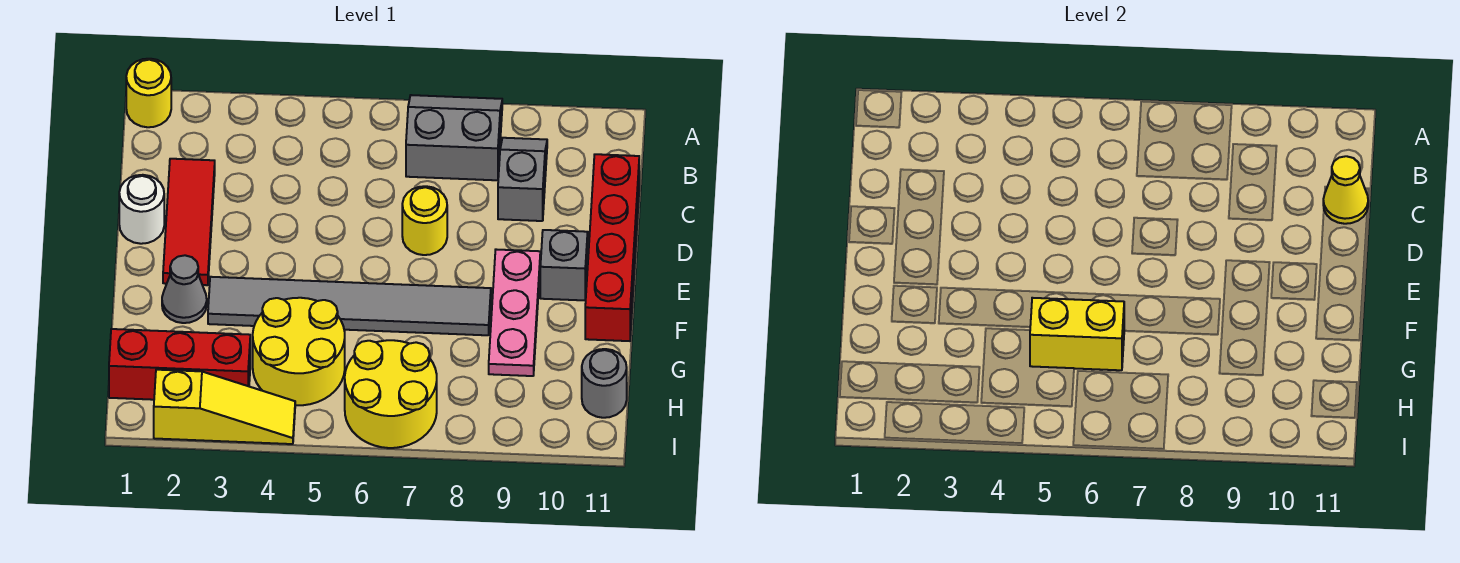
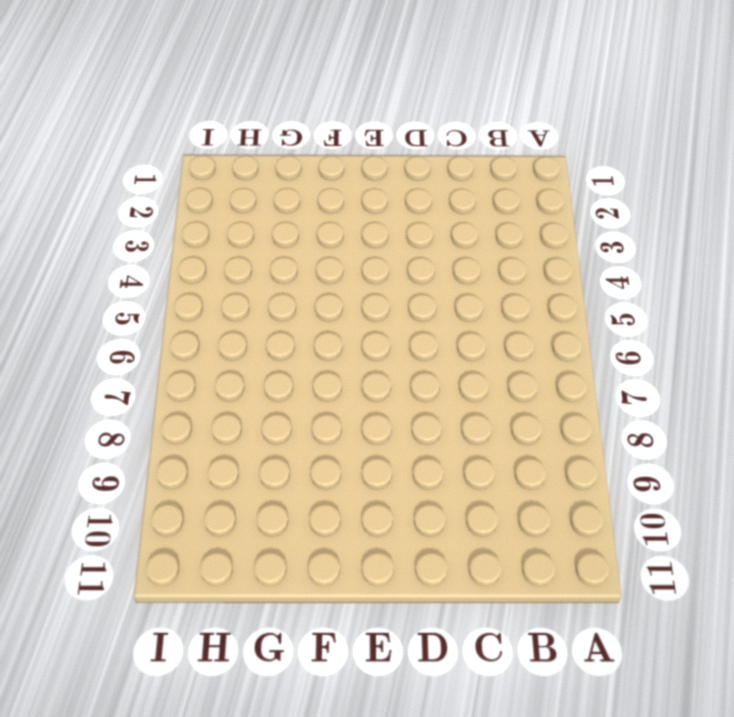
none -> yellow 1x1 round brick [126,59,171,127]
none -> grey 2x2 slope [406,95,502,180]
none -> grey 1x2 slope [498,138,547,221]

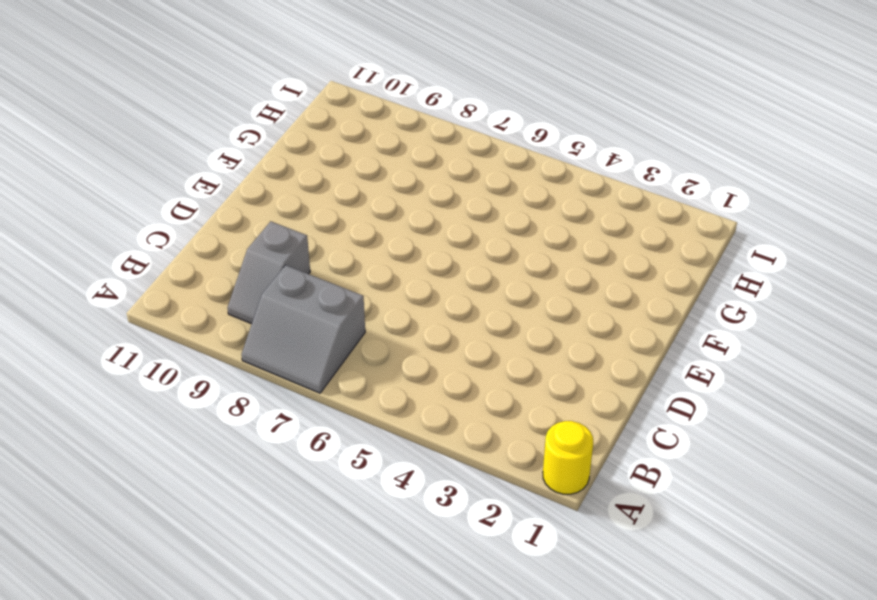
none -> red 1x3 tile [163,159,215,285]
none -> red 1x4 brick [585,154,639,341]
none -> white 1x1 round brick [119,175,164,244]

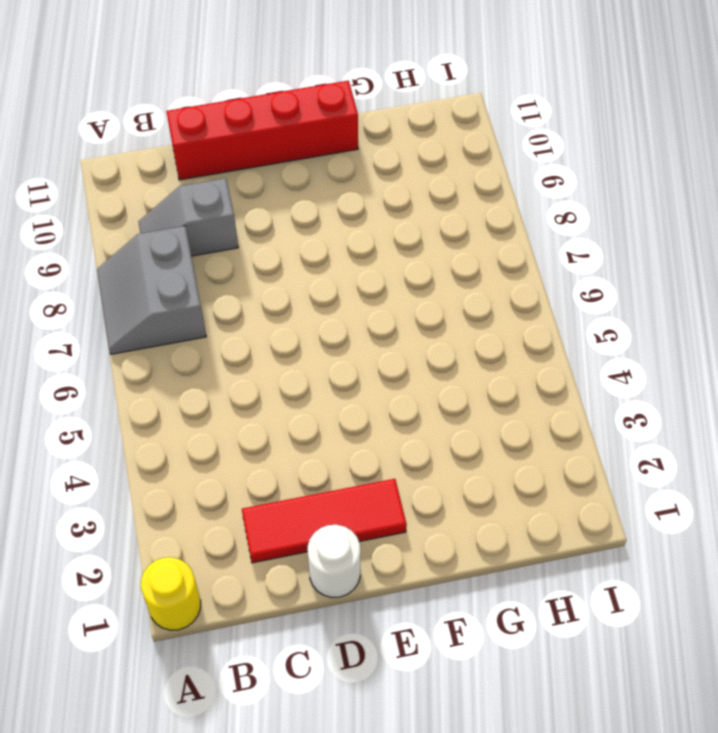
none -> yellow 1x1 round brick [402,186,447,255]
none -> pink 1x3 plate [489,249,540,376]
none -> grey 1x1 brick [540,230,588,300]

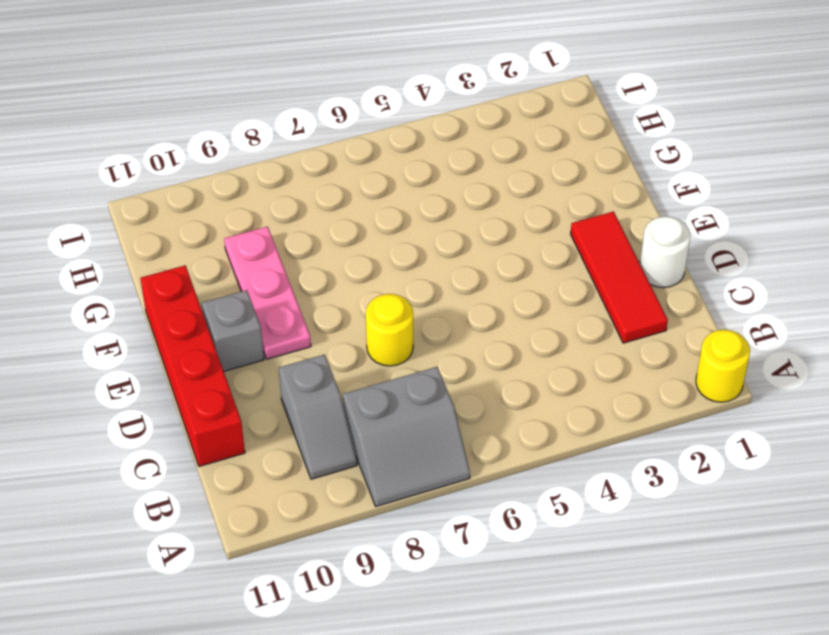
none -> grey 1x1 cone [162,255,207,323]
none -> grey 1x6 tile [208,277,491,335]
none -> yellow 2x2 round brick [253,298,345,405]

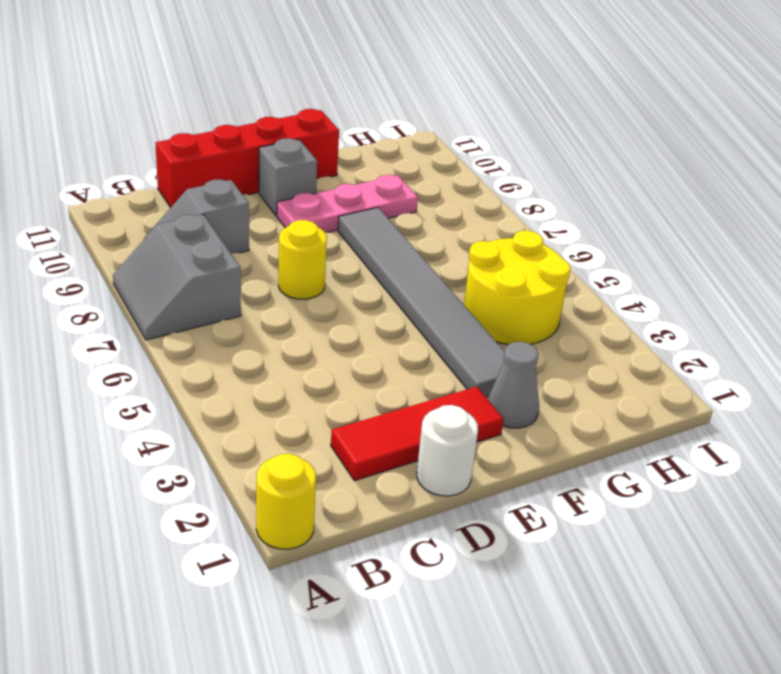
none -> red 1x3 brick [109,329,250,400]
none -> yellow 2x2 round brick [345,340,437,448]
none -> grey 1x1 round brick [582,349,627,418]

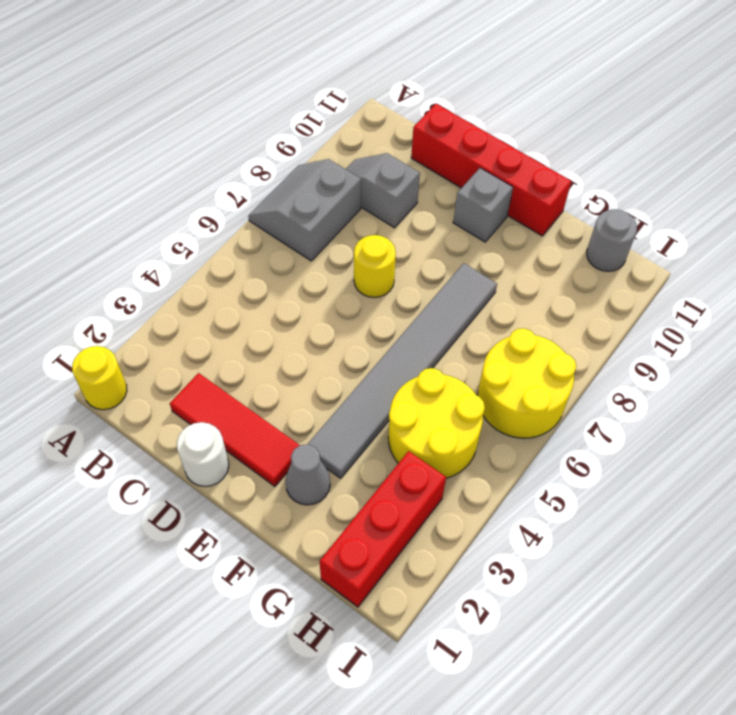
none -> pink 1x3 plate [489,249,540,376]
none -> yellow 1x3 slope [154,370,295,444]
none -> yellow 1x1 cone [1323,156,1368,224]

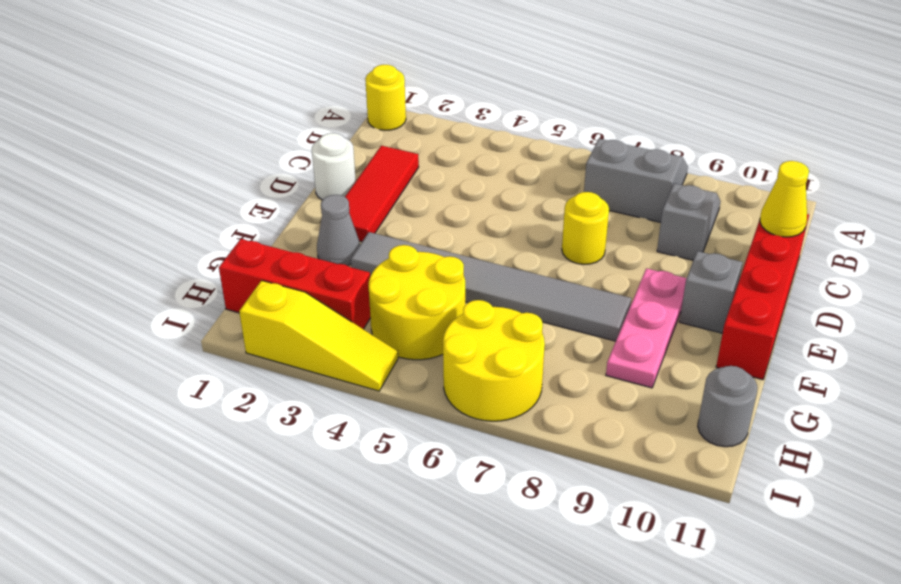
none -> yellow 1x2 brick [1030,298,1124,370]

